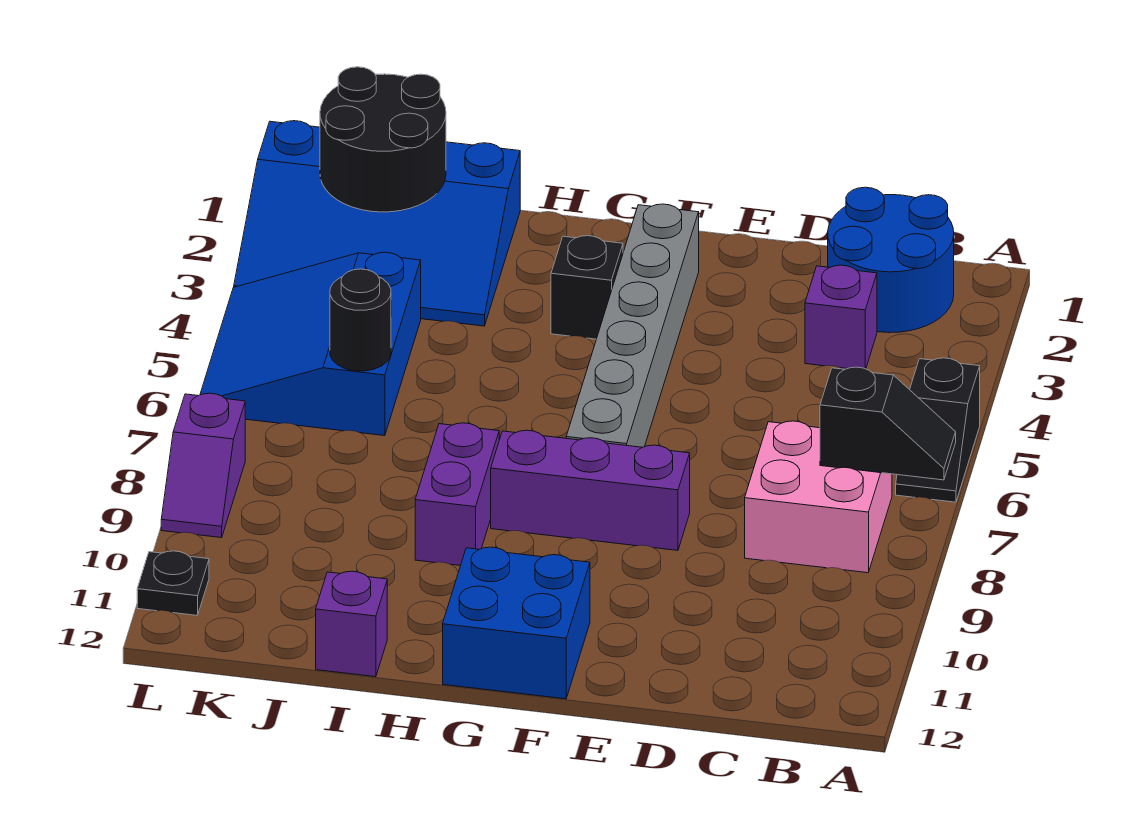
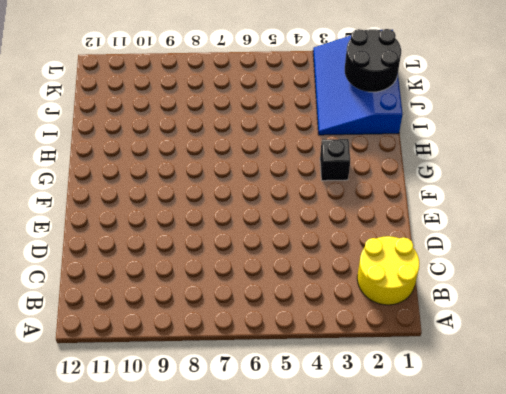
yellow 2x2 round brick [357,236,419,305] -> blue 2x2 round brick [828,187,954,333]
none -> black 1x2 slope [896,358,980,502]
none -> pink 2x2 brick [745,421,892,573]
none -> purple 1x1 brick [805,265,877,369]

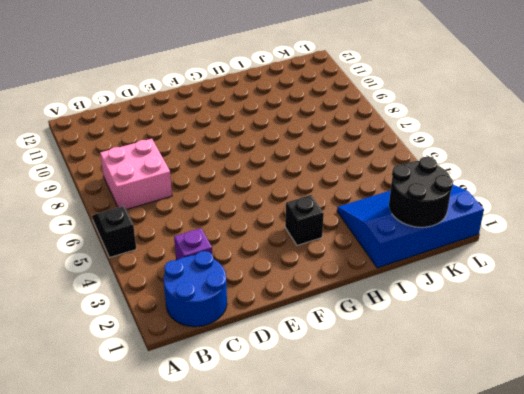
none -> purple 1x3 brick [491,430,690,550]
none -> grey 1x6 brick [566,204,699,447]
none -> blue 2x2 brick [443,547,590,699]

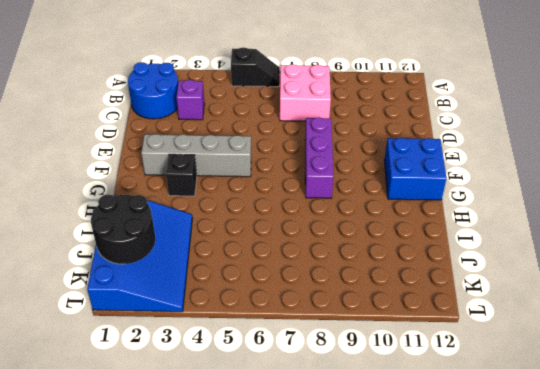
grey 1x4 brick [141,134,251,177] -> grey 1x6 brick [566,204,699,447]
none -> purple 1x2 brick [415,423,499,565]
none -> purple 1x1 brick [316,571,387,677]
none -> blue 3x3 slope [200,252,421,436]

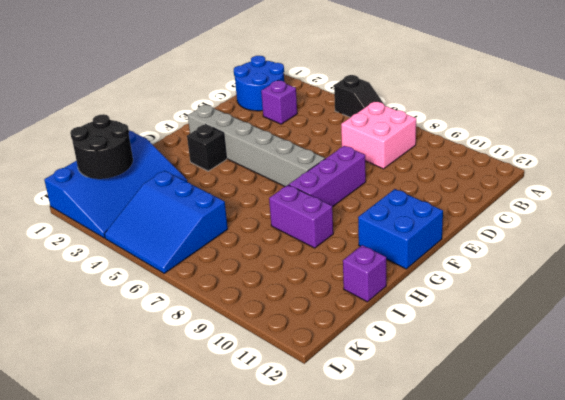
none -> purple 1x2 slope [161,393,245,538]
none -> black 1x1 plate [137,551,209,615]
none -> black 1x2 slope [820,367,956,480]

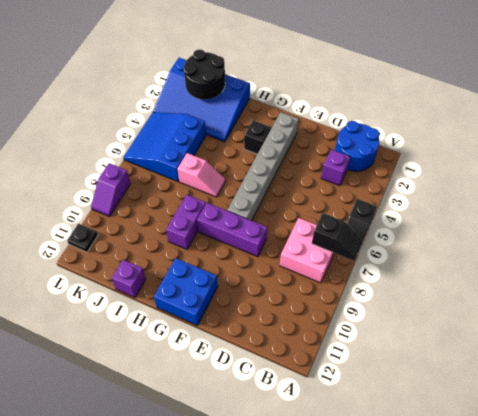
pink 1x2 slope [178,153,225,197] -> none
none -> black 1x1 round brick [330,269,391,371]

